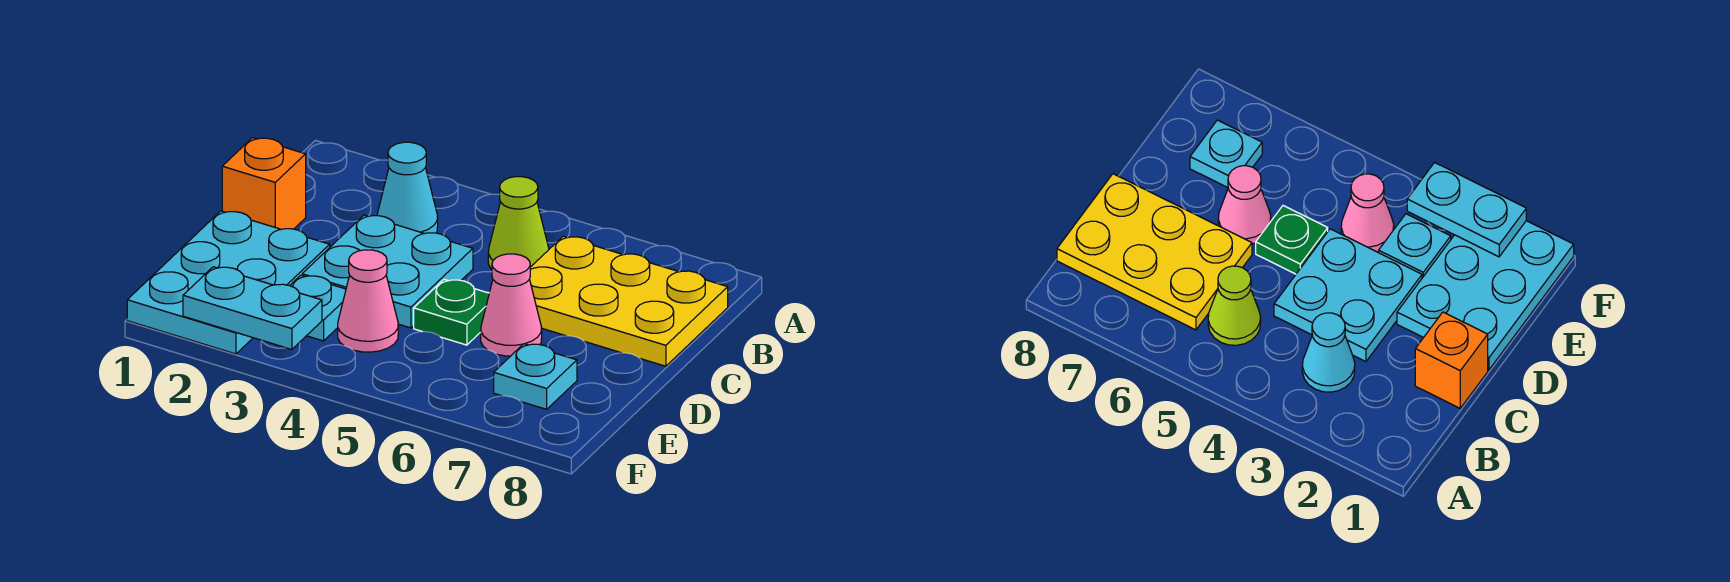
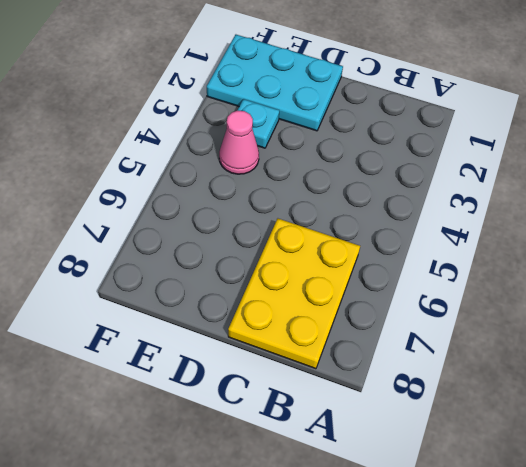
none -> cyan 1x1 cone [377,142,438,233]
none -> lime 1x1 cone [488,177,549,270]
none -> orange 1x1 brick [222,138,306,229]

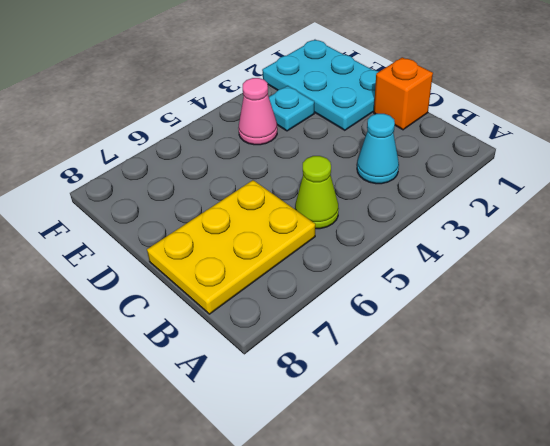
none -> cyan 2x2 plate [302,215,473,328]
none -> green 1x1 plate [414,279,489,345]
none -> pink 1x1 cone [481,254,542,356]

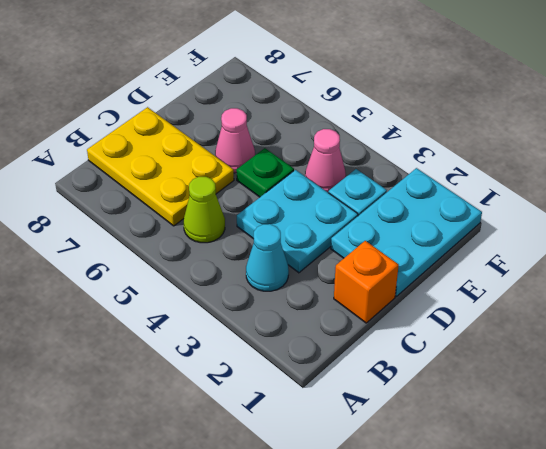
none -> cyan 1x1 plate [494,344,577,409]
none -> cyan 1x2 plate [183,267,322,349]

